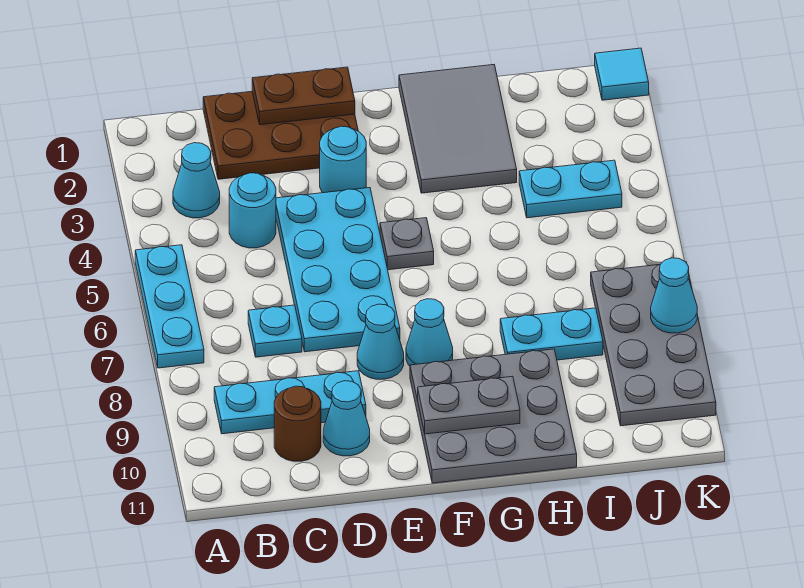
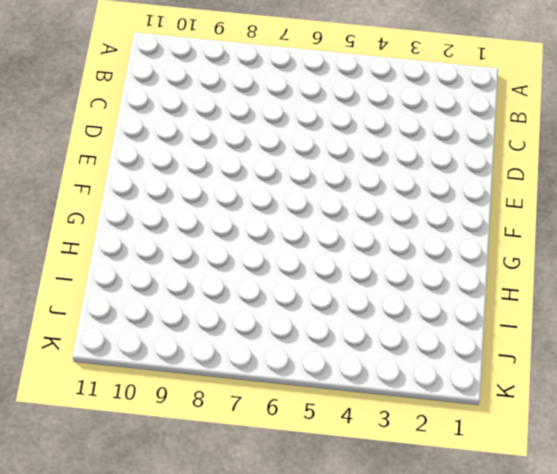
none -> cyan 1x3 plate [135,245,204,368]
none -> cyan 1x1 cone [173,143,220,218]
none -> cyan 1x3 plate [214,371,366,434]

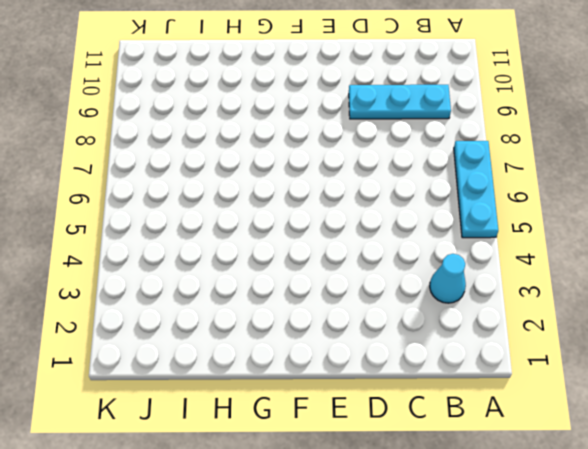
none -> brown 2x3 plate [203,91,358,179]
none -> cyan 1x1 round brick [229,173,276,248]
none -> cyan 1x1 plate [248,305,302,357]

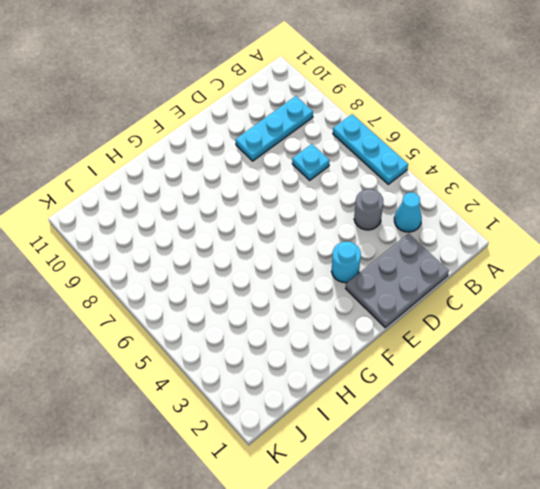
grey 2x3 plate [346,234,449,328] -> brown 2x3 plate [203,91,358,179]
grey 1x1 round brick [354,189,383,230] -> cyan 1x1 round brick [229,173,276,248]
none -> brown 1x1 round brick [274,386,321,461]
none -> cyan 2x4 plate [276,188,400,352]
none -> cyan 1x1 cone [323,381,370,456]

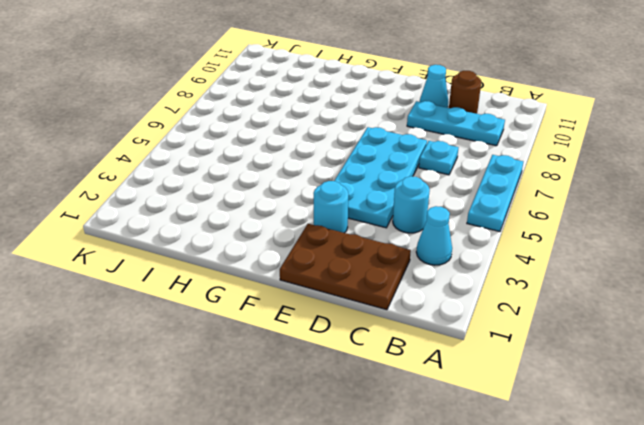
none -> cyan 1x1 cone [357,304,404,379]
none -> grey 1x1 plate [380,218,434,270]
none -> cyan 1x1 cone [406,299,453,366]

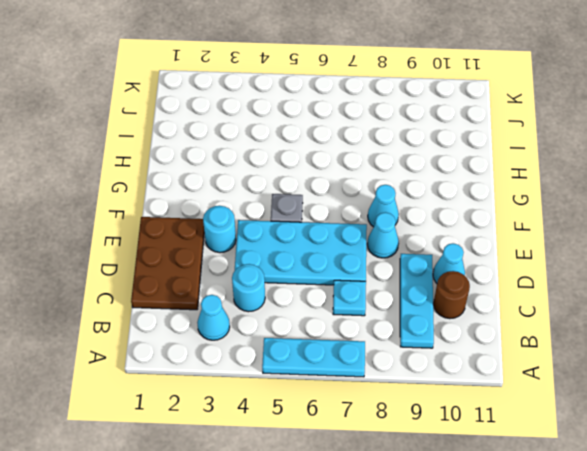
none -> grey 3x3 plate [410,349,577,483]
none -> grey 2x3 tile [399,65,517,193]
none -> cyan 1x2 plate [500,308,603,360]

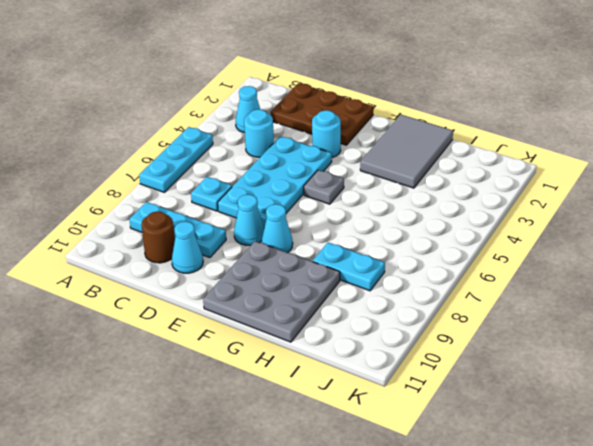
none -> cyan 1x2 plate [519,160,622,218]
none -> grey 2x4 plate [591,262,716,426]
none -> cyan 1x1 tile [595,48,649,100]

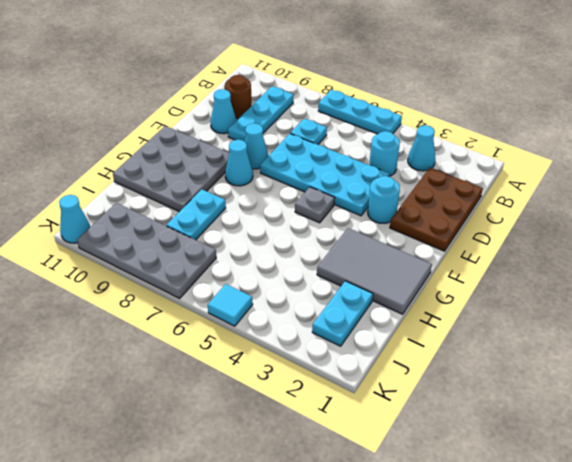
cyan 1x2 plate [312,281,373,346] -> cyan 1x2 plate moved to [519,160,622,218]
cyan 1x1 tile [208,284,253,326] -> cyan 1x1 tile moved to [595,48,649,100]
cyan 1x1 cone [59,195,90,243] -> cyan 1x1 cone moved to [651,258,697,333]
none -> brown 1x2 plate [252,67,355,125]
none -> grey 1x2 plate [418,376,520,434]

